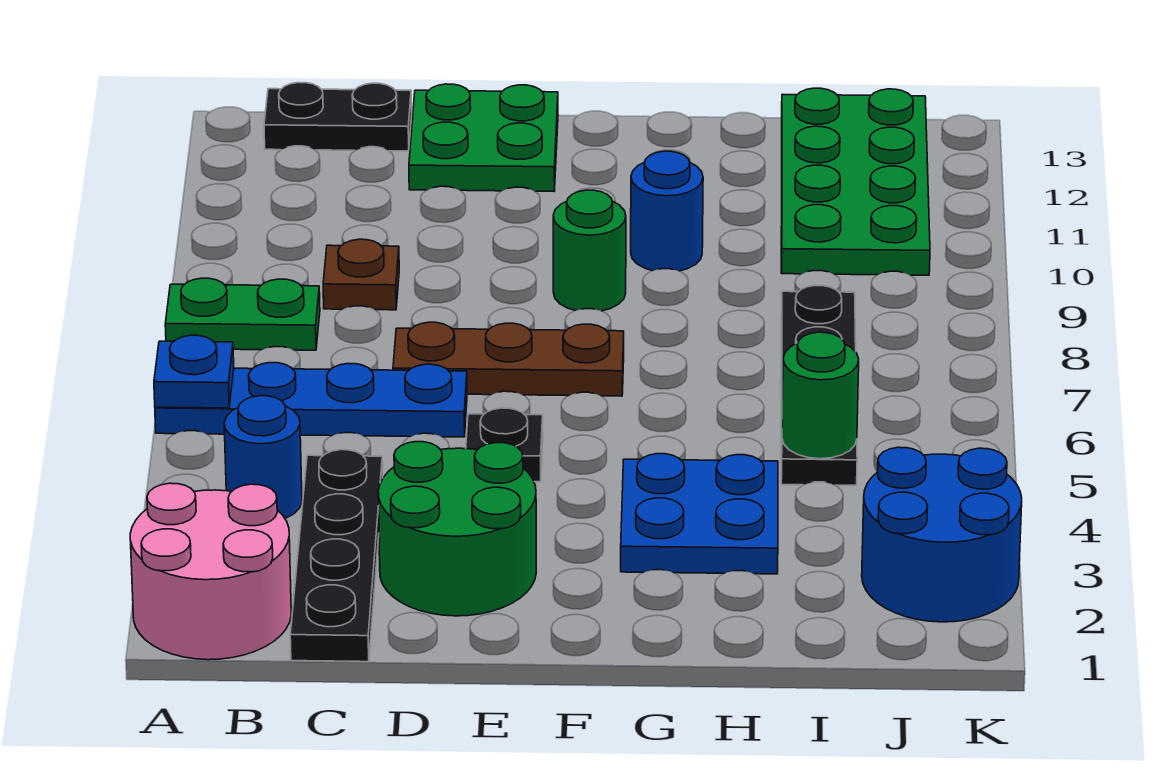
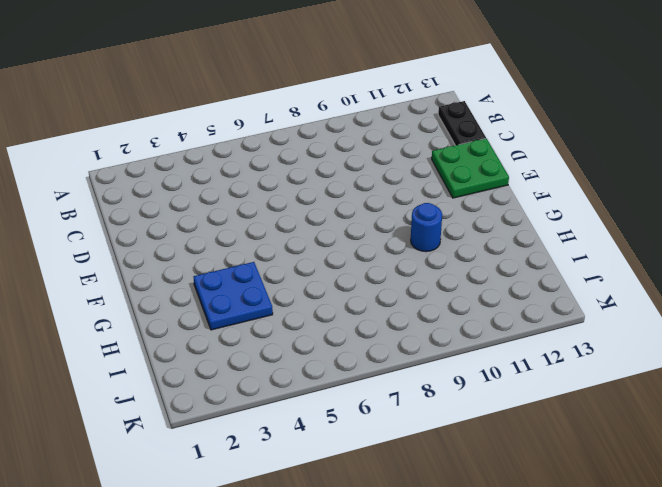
none -> pink 2x2 round brick [130,483,291,660]
none -> blue 1x4 plate [155,363,467,437]
none -> green 1x2 plate [165,278,320,350]

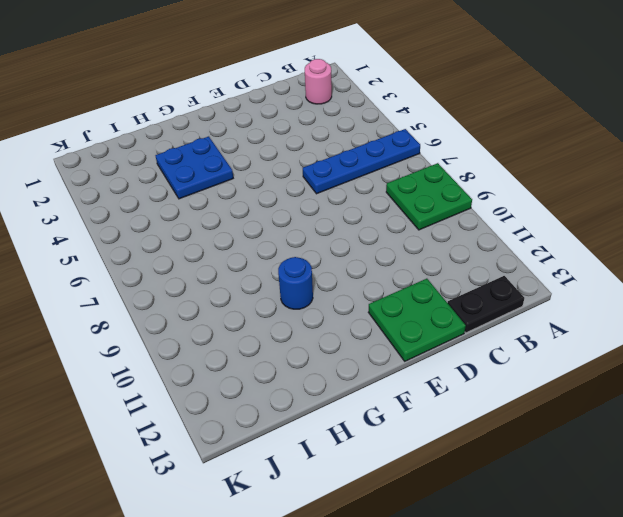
green 2x2 plate [386,163,472,230] -> green 1x2 plate [165,278,320,350]
pink 1x1 round brick [305,59,332,104] -> pink 2x2 round brick [130,483,291,660]
none -> blue 1x1 round brick [224,396,302,518]
none -> black 1x4 plate [290,450,383,662]
none -> brown 1x1 plate [323,239,399,310]

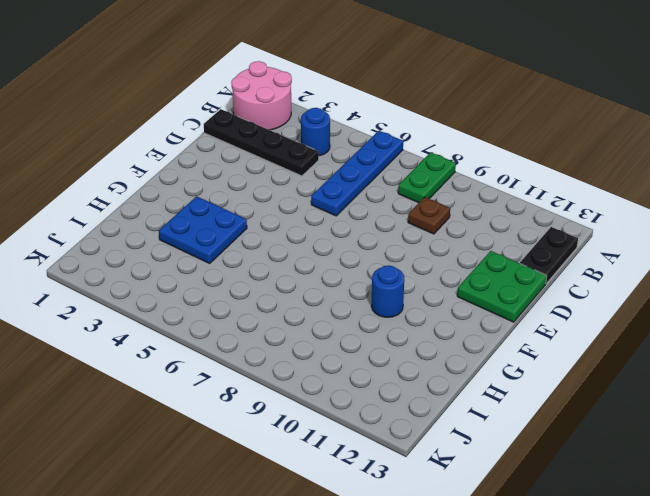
none -> green 2x2 round brick [378,442,536,616]
none -> brown 1x3 plate [393,322,624,396]
none -> black 1x1 plate [466,408,543,482]

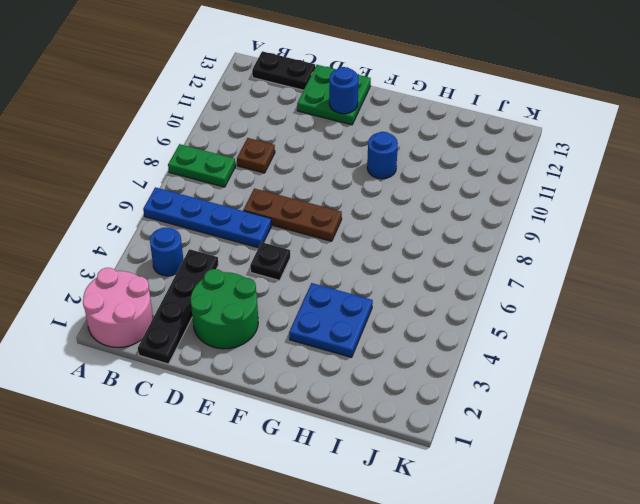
blue 1x1 round brick [329,67,358,114] -> none
none -> green 1x1 round brick [553,190,626,311]
none -> black 1x4 plate [781,285,857,485]
none -> green 2x4 plate [781,88,930,275]

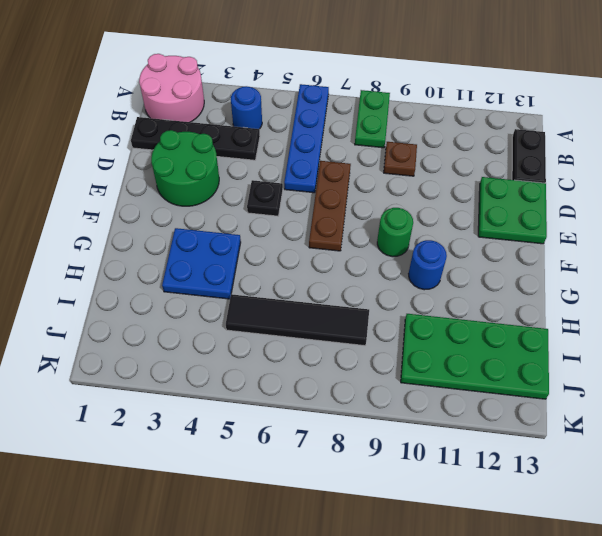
black 1x4 tile [226,294,369,346] -> black 1x4 plate [781,285,857,485]
none -> blue 2x2 round brick [862,447,1022,622]
none -> blue 1x1 plate [154,335,234,408]
none -> green 1x1 round brick [782,332,859,459]

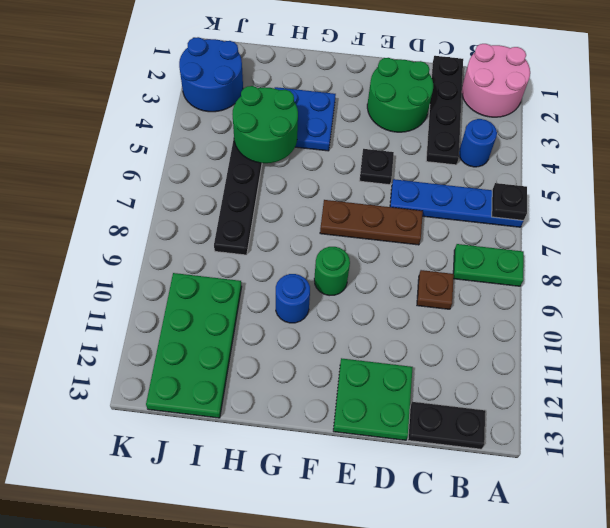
black 1x1 plate [492,183,527,221] -> blue 1x1 plate [154,335,234,408]
green 2x2 round brick [232,86,298,163] -> green 1x1 round brick [782,332,859,459]

